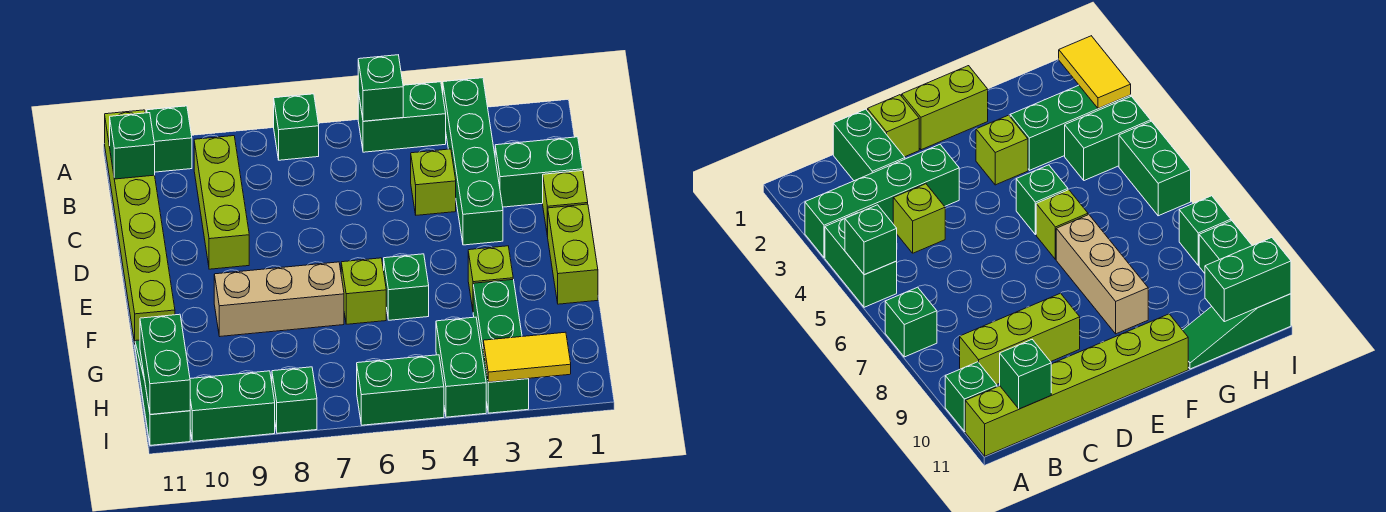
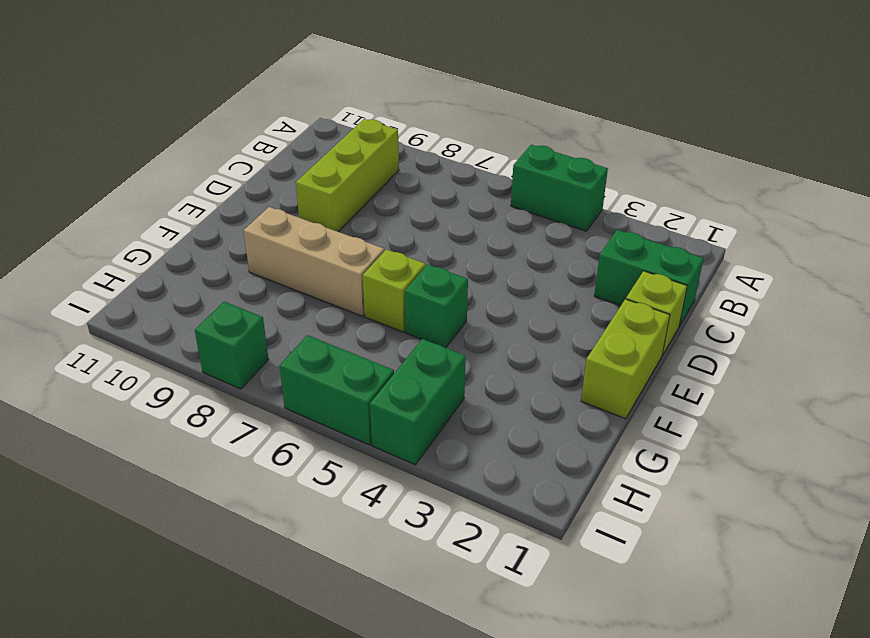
none -> green 1x4 brick [443,78,503,245]
none -> green 1x1 brick [274,94,319,160]
none -> green 1x1 brick [147,106,192,172]

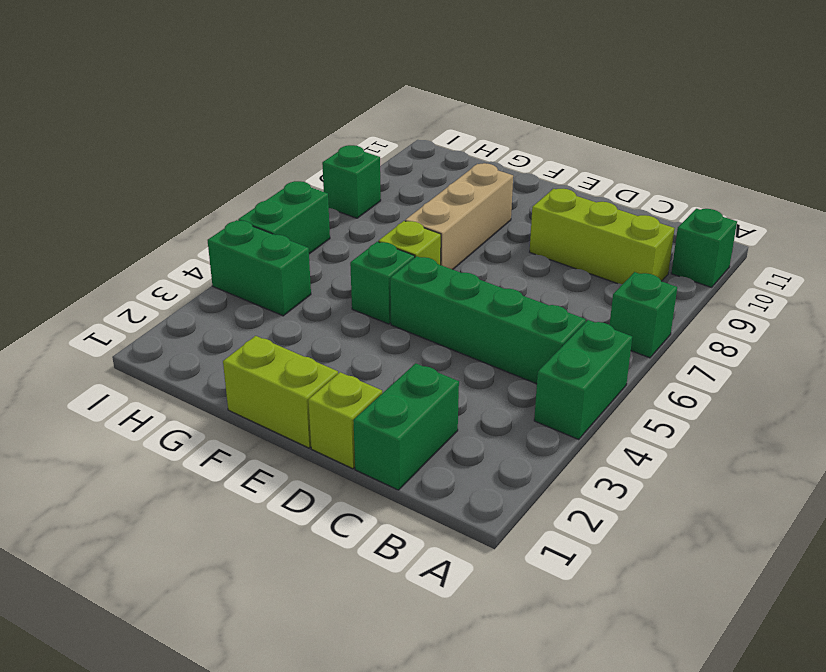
green 1x4 brick [390,256,586,384] -> green 1x4 brick moved to [443,78,503,245]
none -> lime 1x6 brick [105,110,175,343]
none -> lime 1x1 brick [411,149,456,215]
none -> lime 1x1 brick [468,246,513,309]

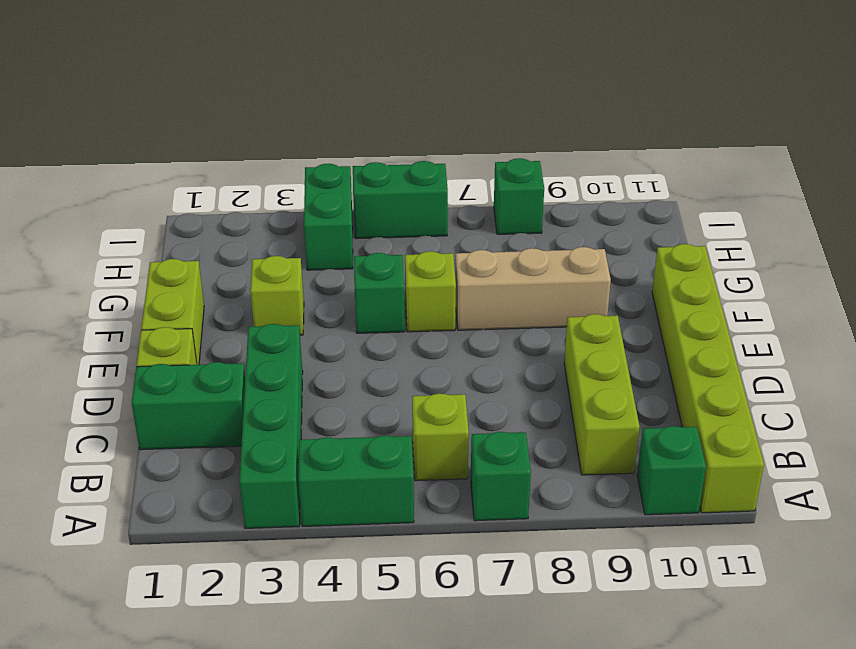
lime 1x1 brick [412,393,469,481] -> lime 1x1 brick moved to [411,149,456,215]
none -> green 1x3 brick [473,280,529,413]
none -> green 1x3 slope [135,340,190,445]
none -> green 1x2 brick [190,371,275,441]

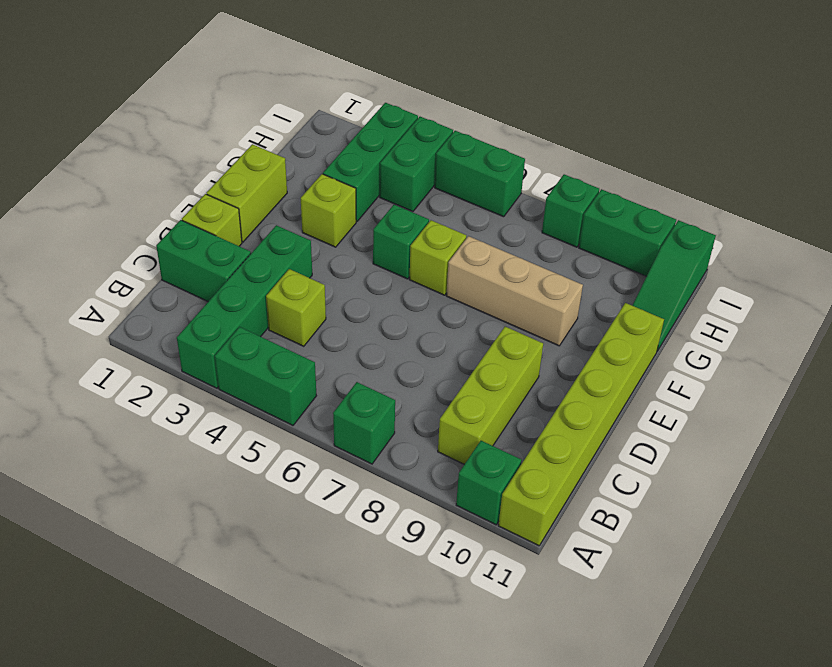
none -> green 1x1 brick [358,55,403,121]
none -> green 1x1 brick [110,113,155,179]
none -> green 1x2 brick [140,314,190,415]

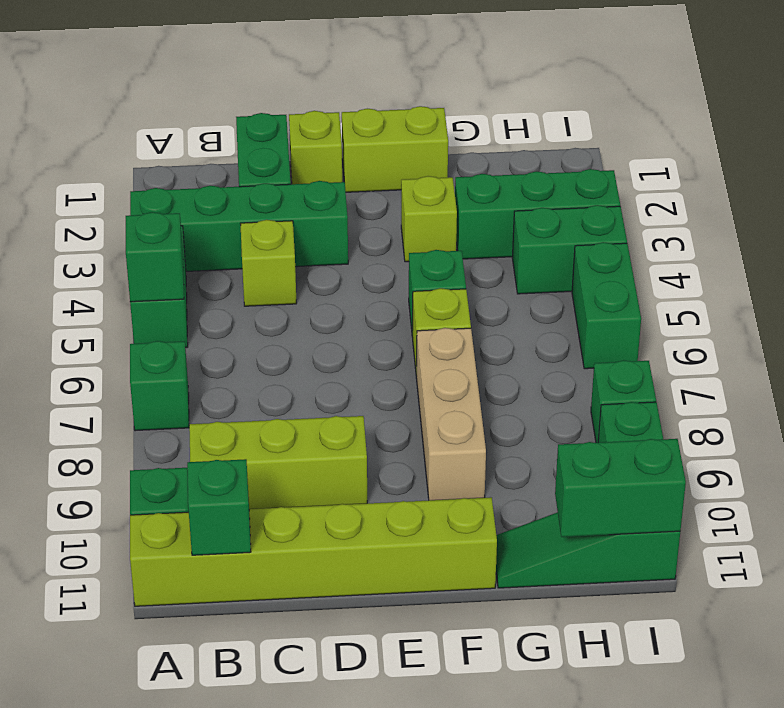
none -> yellow 1x2 tile [483,332,571,382]

